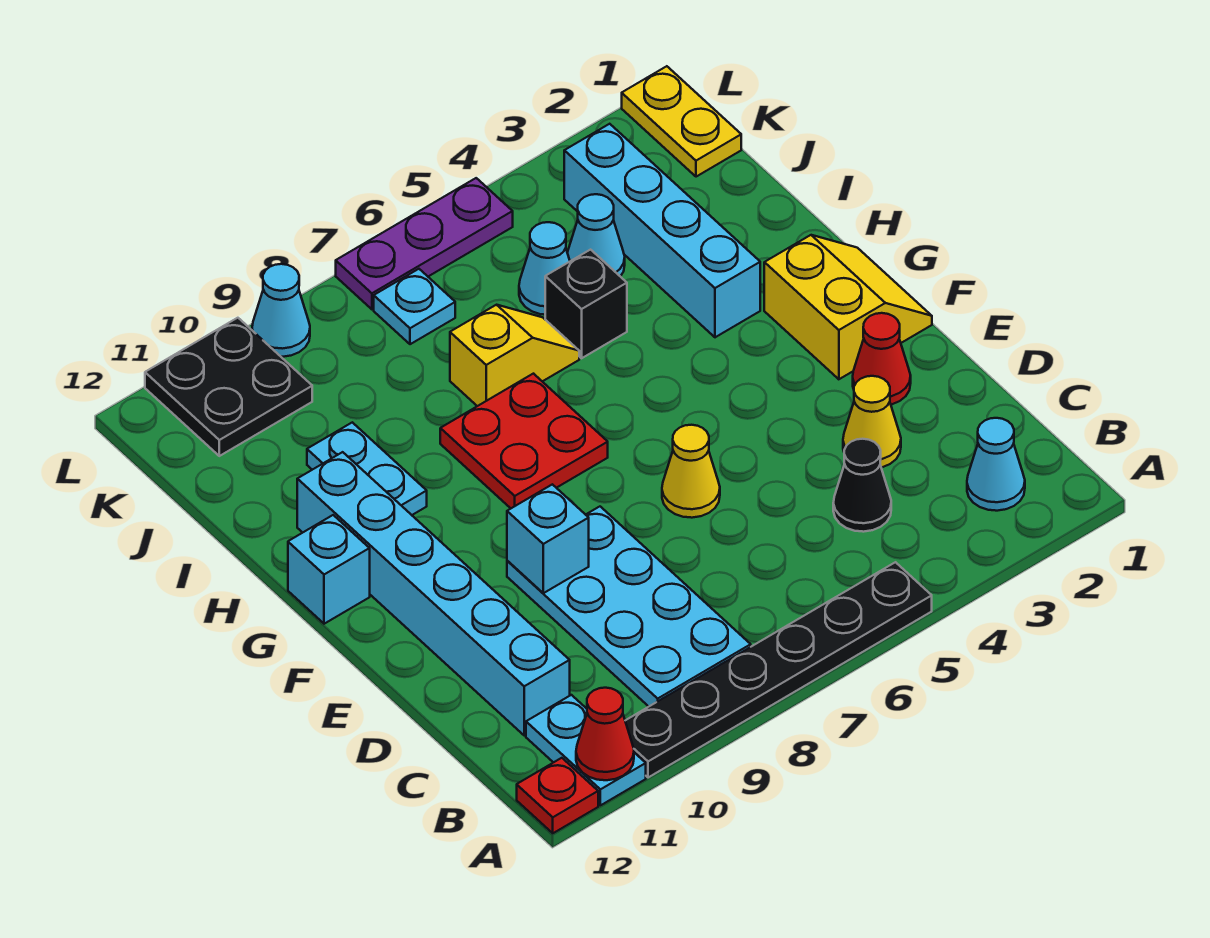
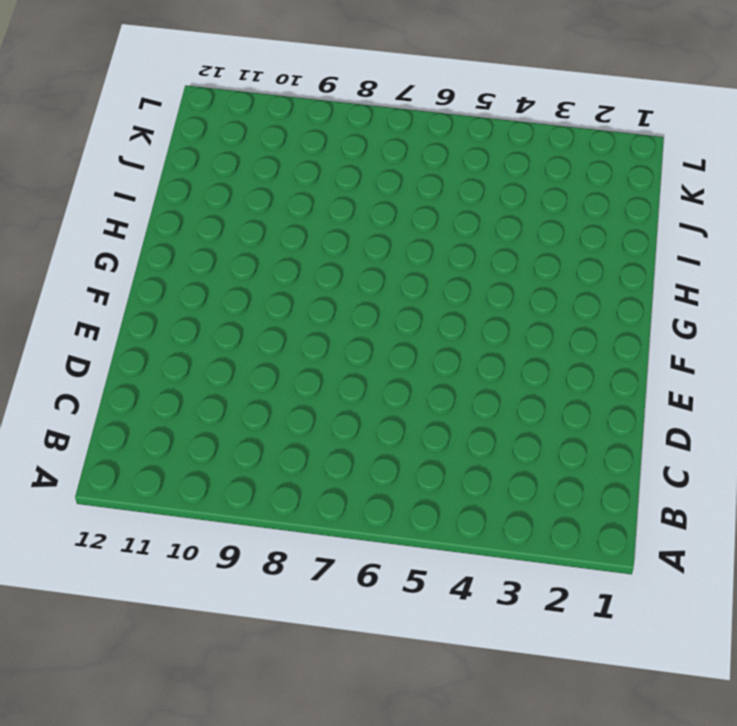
none -> black 1x6 plate [625,562,932,778]
none -> cyan 1x2 plate [526,695,646,805]
none -> red 1x1 plate [517,758,598,833]

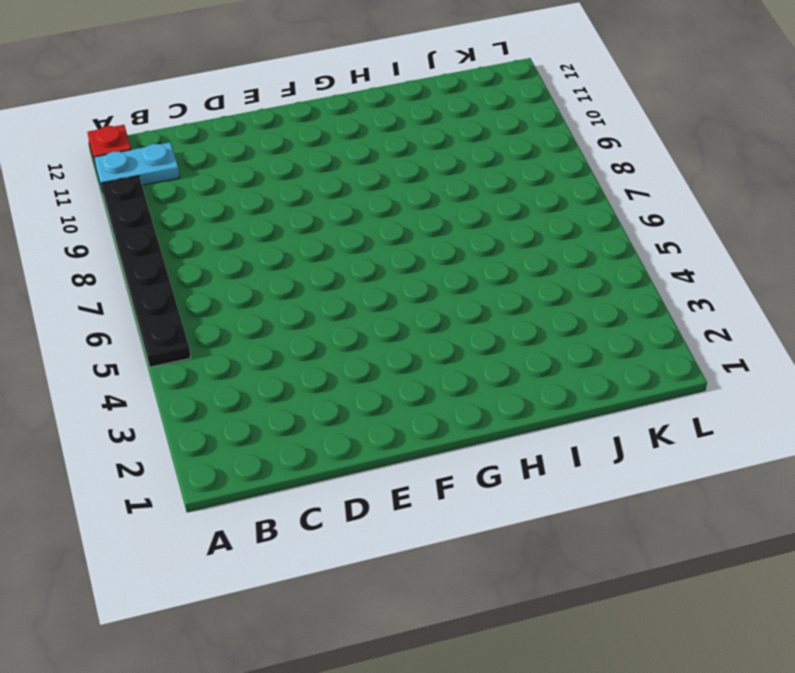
none -> cyan 1x1 cone [967,418,1025,511]
none -> cyan 2x4 plate [507,507,751,706]
none -> black 1x1 cone [833,439,891,532]

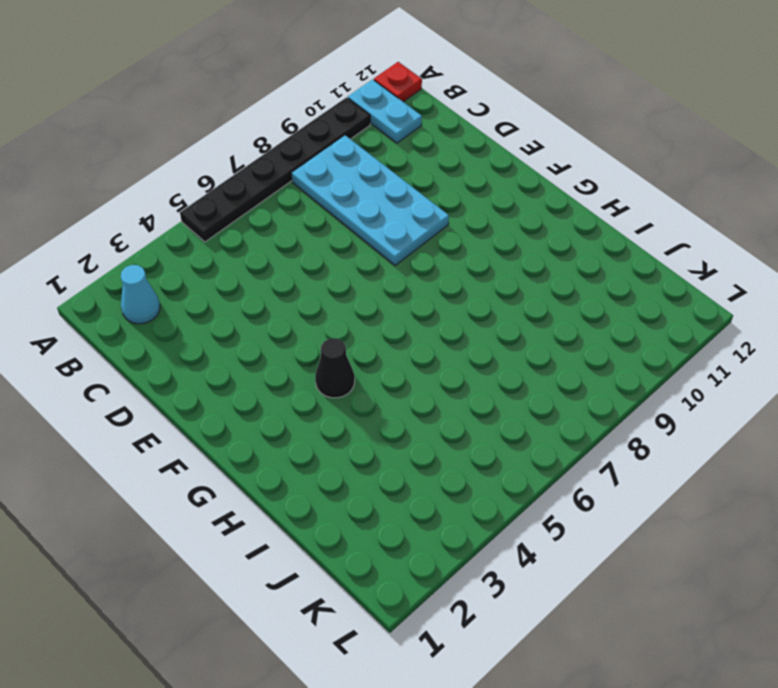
black 1x1 cone [315,338,355,398] -> black 1x1 cone moved to [833,439,891,532]
none -> cyan 1x6 brick [297,452,570,735]
none -> yellow 1x1 cone [843,376,901,467]
none -> red 1x1 cone [853,313,911,405]

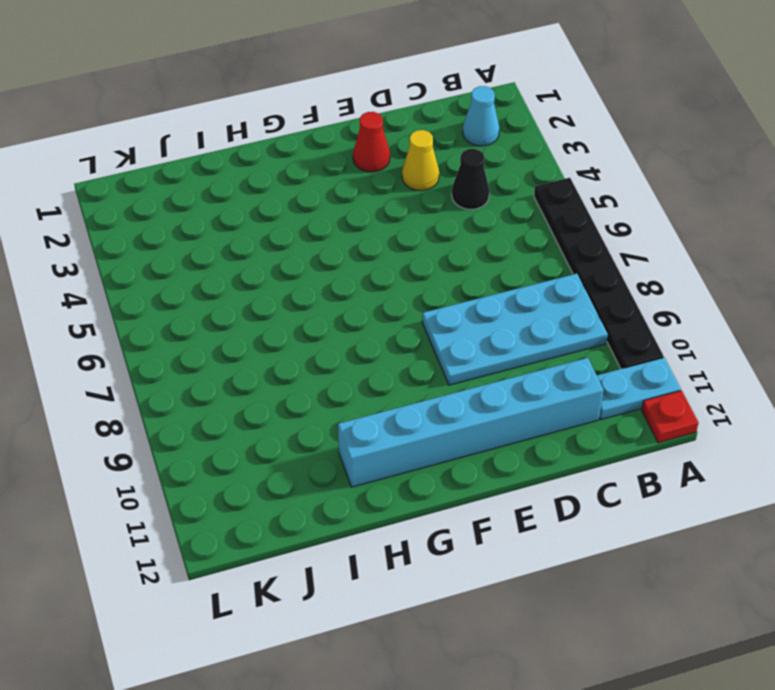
none -> yellow 1x1 cone [662,425,720,518]
none -> yellow 2x2 slope [764,235,932,379]
none -> red 2x2 plate [440,374,608,508]

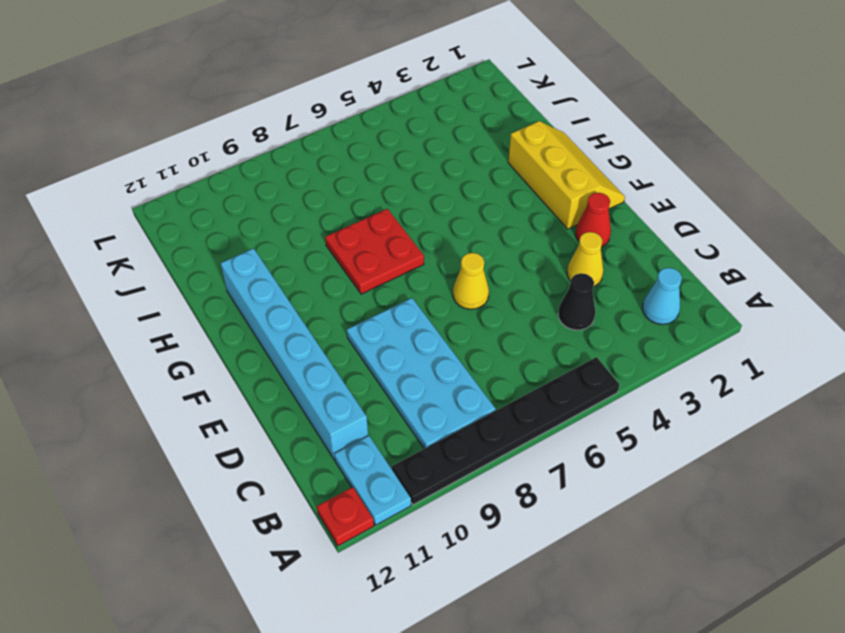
yellow 2x3 slope [508,121,625,229] -> yellow 2x2 slope [764,235,932,379]
none -> cyan 1x1 brick [288,515,370,624]
none -> cyan 1x4 brick [564,124,760,337]
none -> cyan 1x2 plate [307,422,427,515]

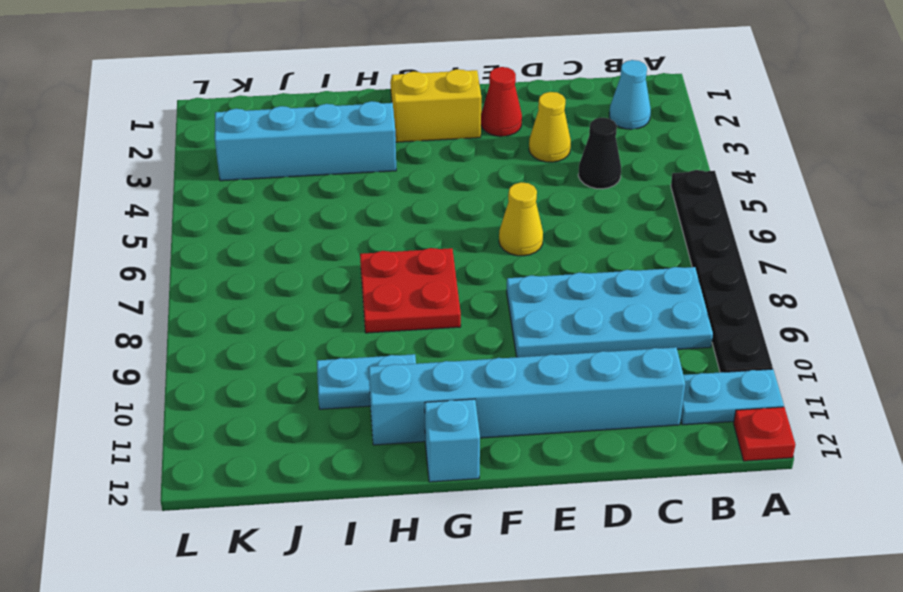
none -> black 1x1 brick [545,250,627,358]
none -> yellow 1x2 slope [450,305,579,406]
none -> cyan 1x1 cone [567,194,625,277]

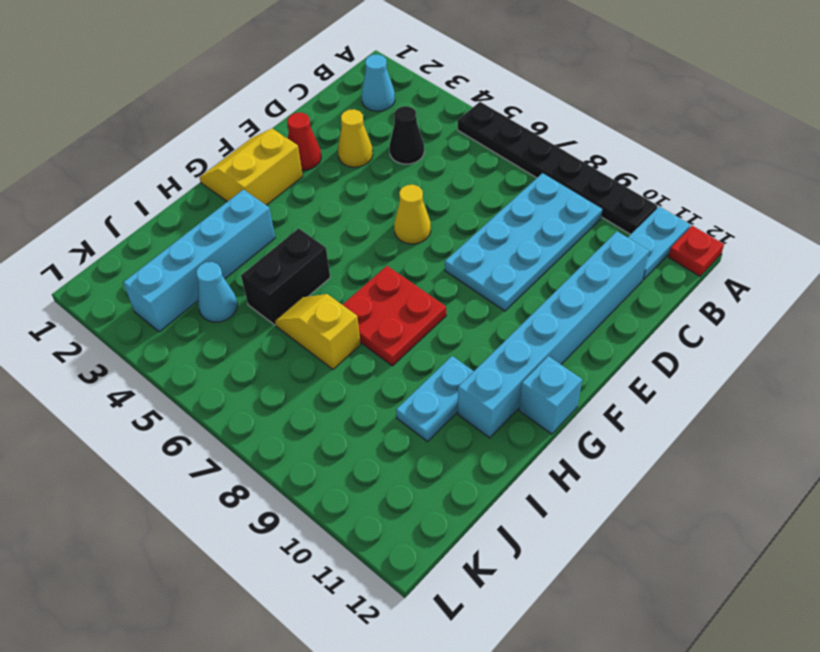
black 1x2 brick [241,228,330,325] -> black 1x1 brick [545,250,627,358]
none -> cyan 1x1 cone [519,222,570,315]
none -> yellow 1x2 plate [622,66,741,177]
none -> cyan 1x1 plate [374,269,455,344]

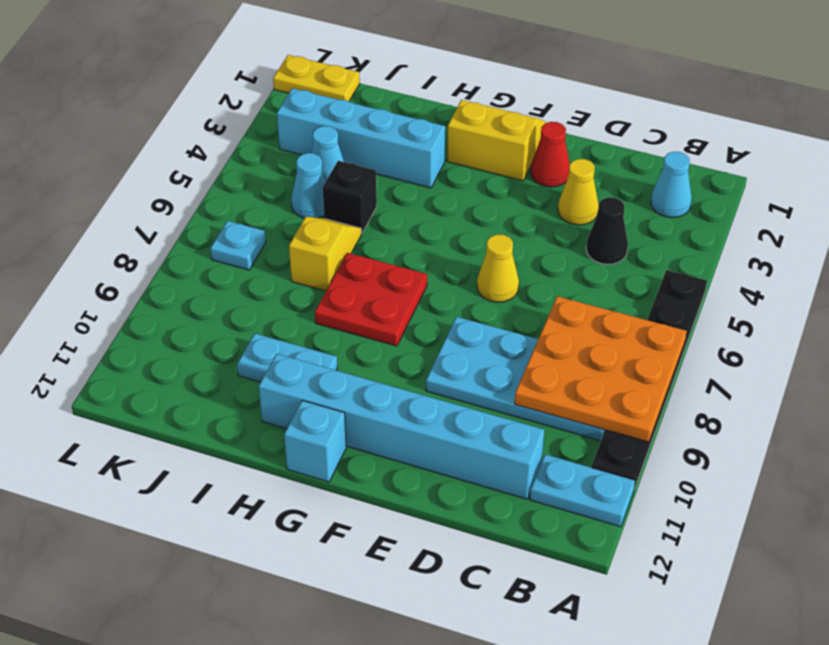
orange 3x3 plate [515,296,687,442] -> none
none -> red 1x1 plate [517,758,598,833]
none -> black 2x2 plate [145,318,312,456]
none -> purple 1x3 plate [336,178,513,309]

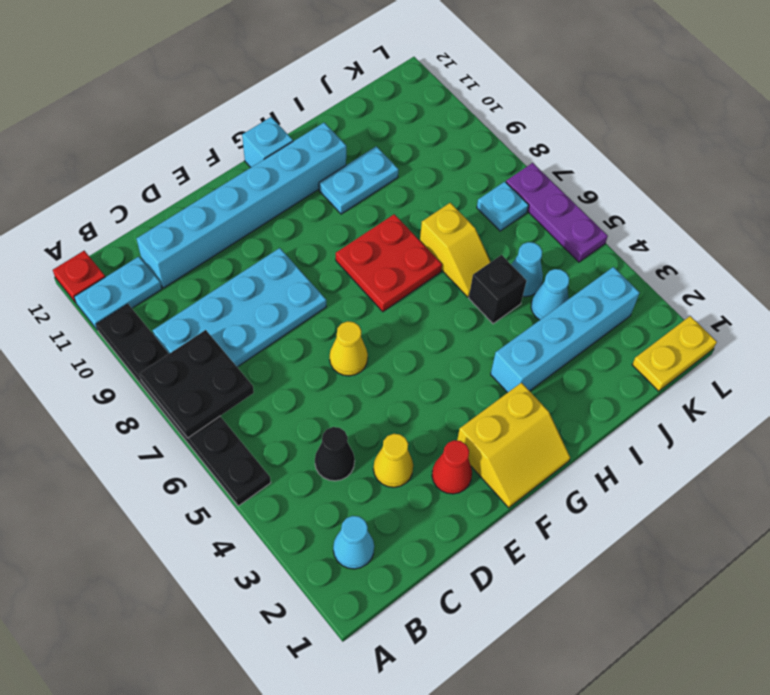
black 2x2 plate [139,330,254,438] -> black 2x2 plate moved to [145,318,312,456]
none -> cyan 1x1 cone [252,264,310,357]
none -> red 1x1 cone [576,688,634,780]
none -> cyan 1x1 brick [507,484,589,593]

